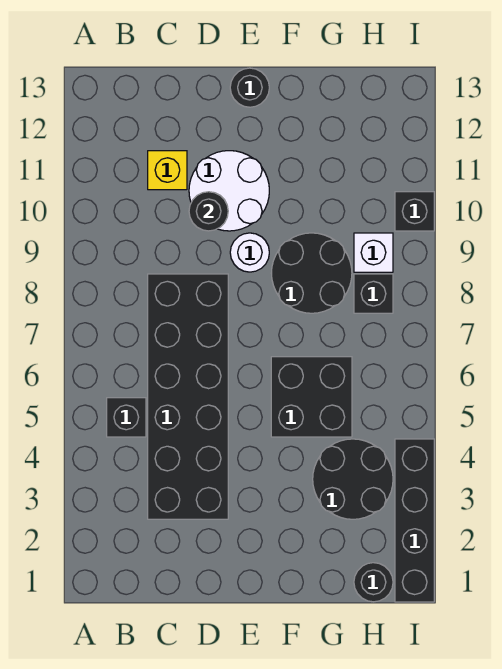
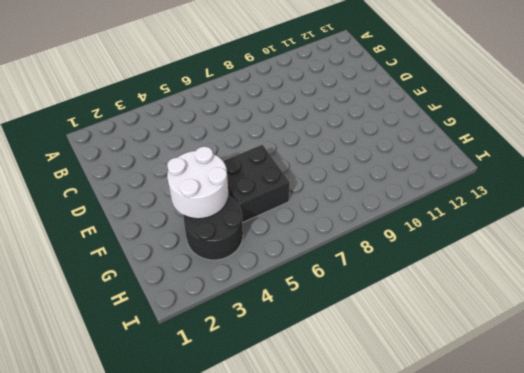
white 2x2 round brick [167,146,228,219] -> white 2x2 round brick moved to [189,151,269,231]
none -> black 1x1 brick [107,398,146,437]
none -> black 2x6 brick [148,274,228,519]
none -> yellow 1x1 brick [148,151,187,190]

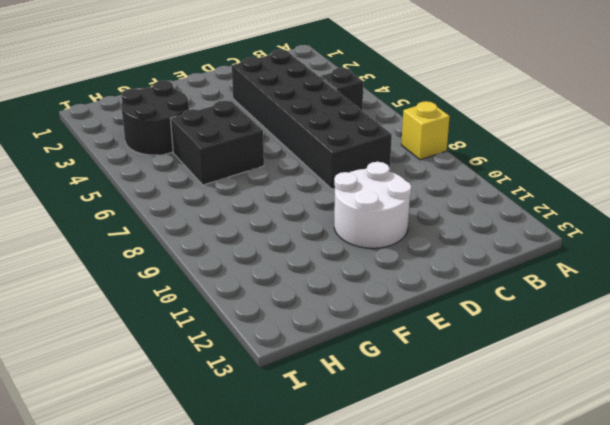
yellow 1x1 brick [401,101,450,160] -> yellow 1x1 brick moved to [148,151,187,190]
none -> white 1x1 round brick [230,233,269,272]
none -> black 1x1 round brick [230,68,269,107]
none -> black 2x2 round brick [271,233,352,313]

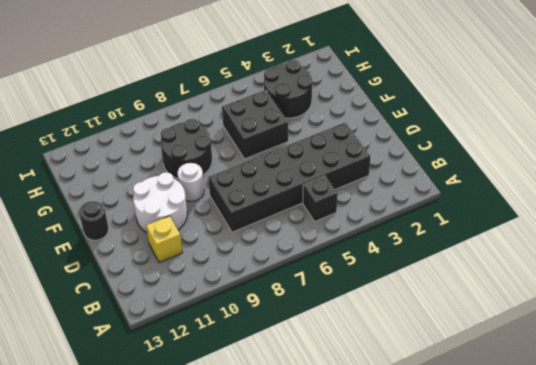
none -> black 1x1 round brick [354,563,393,602]
none -> black 1x1 brick [354,274,393,313]
none -> white 1x1 brick [354,233,393,272]

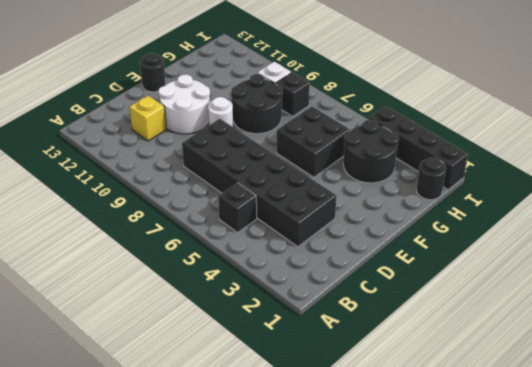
none -> black 1x1 brick [395,192,434,231]
none -> black 1x1 round brick [189,192,228,231]

